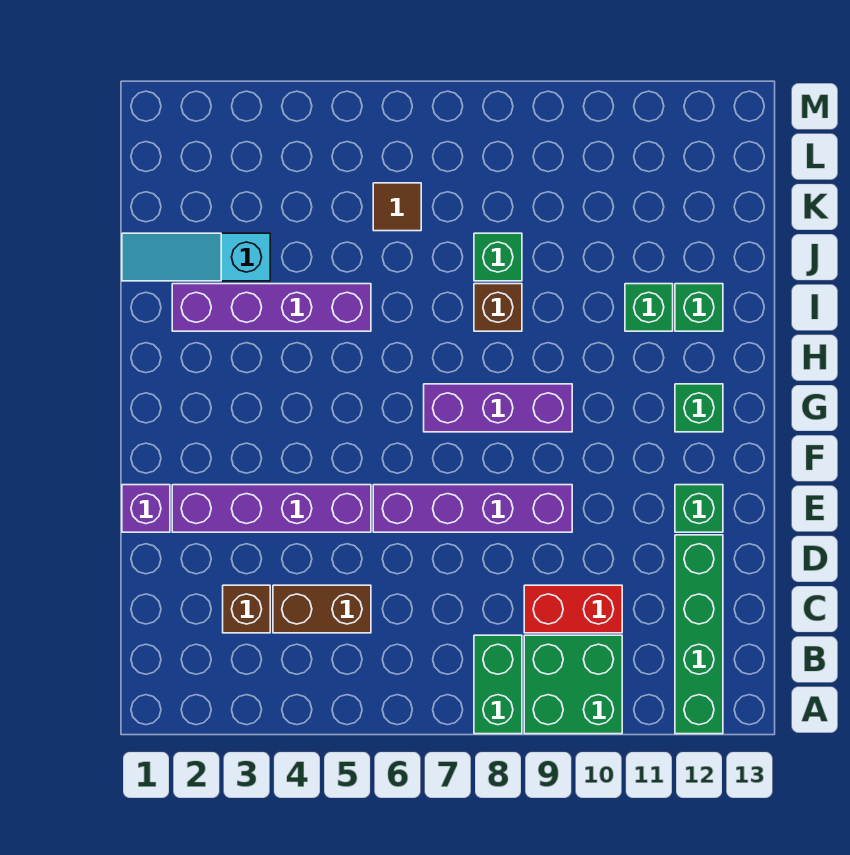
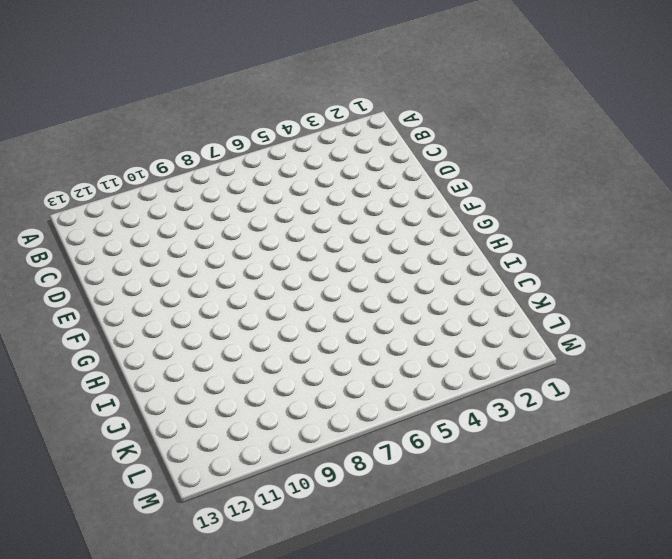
none -> green 1x2 brick [474,635,522,734]
none -> green 2x2 brick [524,635,622,734]
none -> green 1x4 brick [675,535,723,734]

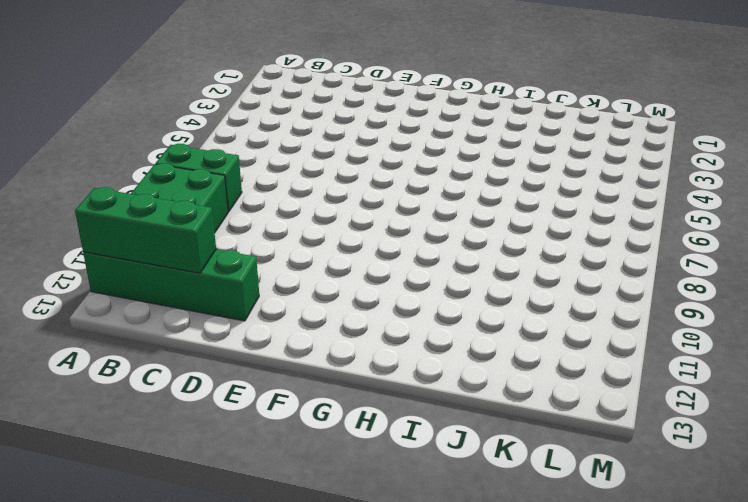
green 1x3 brick [75,187,216,273] -> none
none -> brown 1x1 brick [223,585,270,633]
none -> brown 1x2 brick [273,585,371,633]
none -> red 1x2 brick [524,585,622,633]

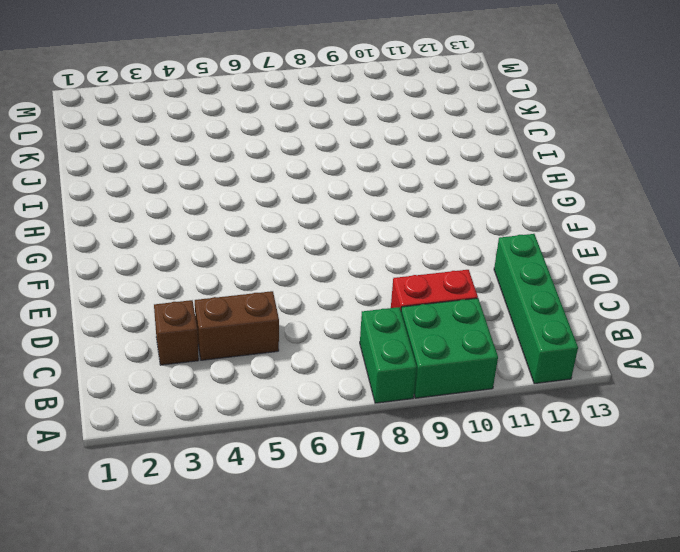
none -> purple 1x1 brick [122,485,170,532]
none -> purple 1x4 brick [172,485,371,532]
none -> purple 1x4 brick [373,485,572,532]

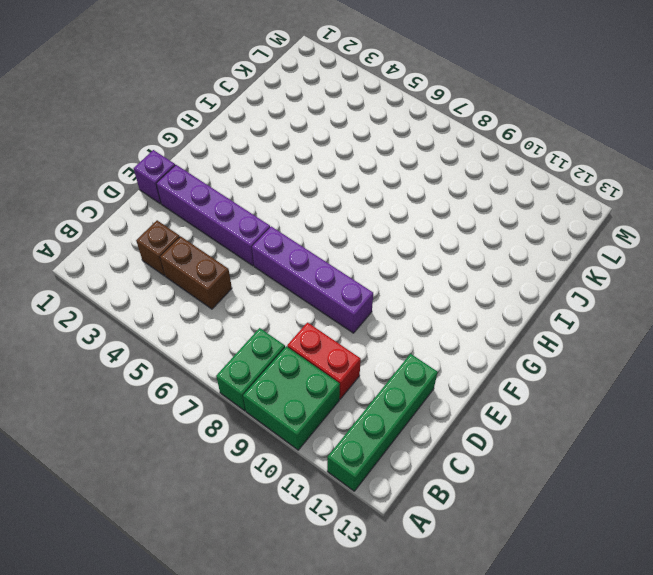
none -> green 1x1 brick [675,485,723,532]
none -> purple 1x3 brick [424,384,572,432]
none -> green 1x1 brick [675,384,723,432]

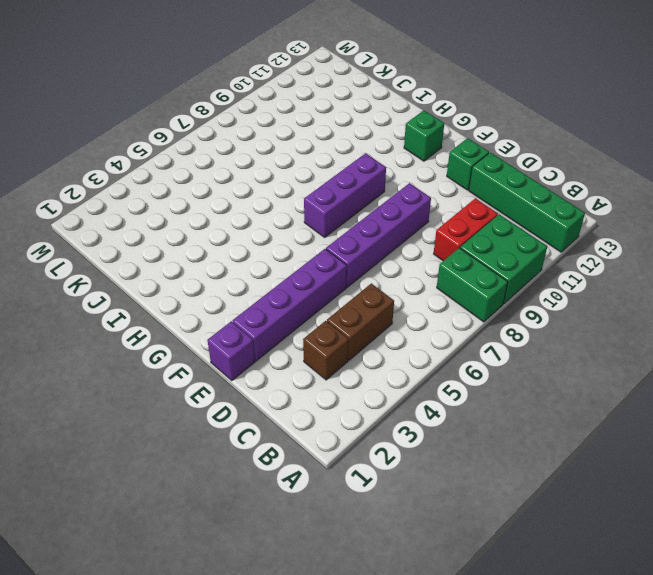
none -> purple 1x4 brick [172,284,371,331]
none -> brown 1x1 brick [474,284,522,331]
none -> green 1x1 brick [625,284,673,331]

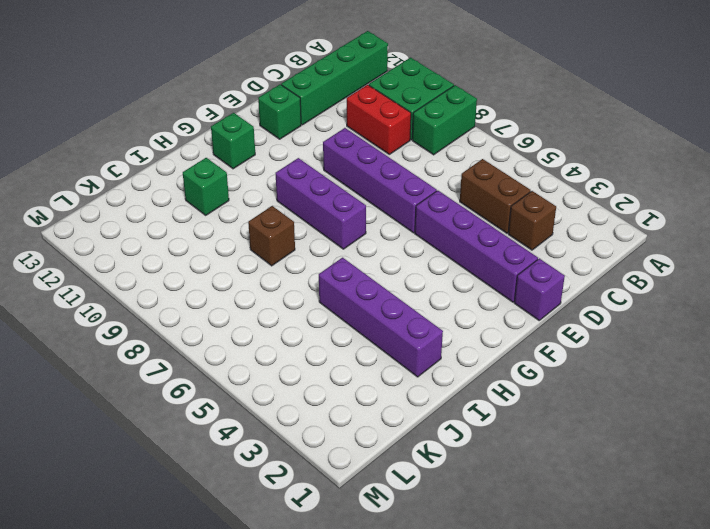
none -> green 1x1 brick [675,284,723,331]
none -> cyan 1x3 slope [122,233,270,281]
none -> green 1x1 brick [474,233,522,281]

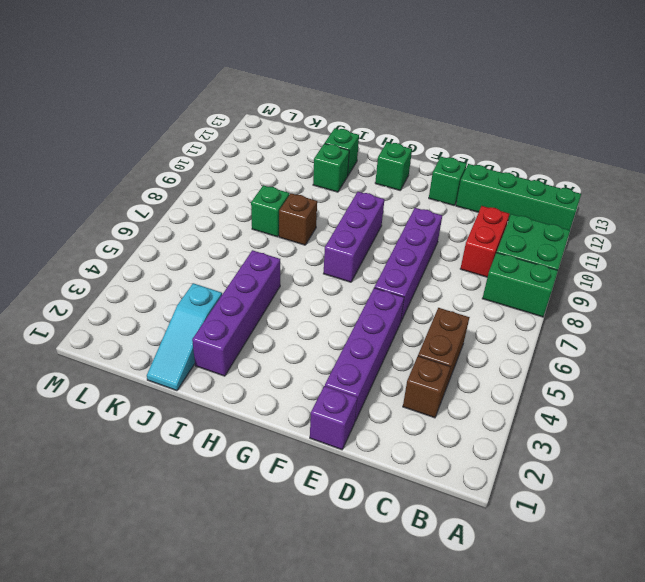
none -> brown 1x1 tile [373,183,421,231]

